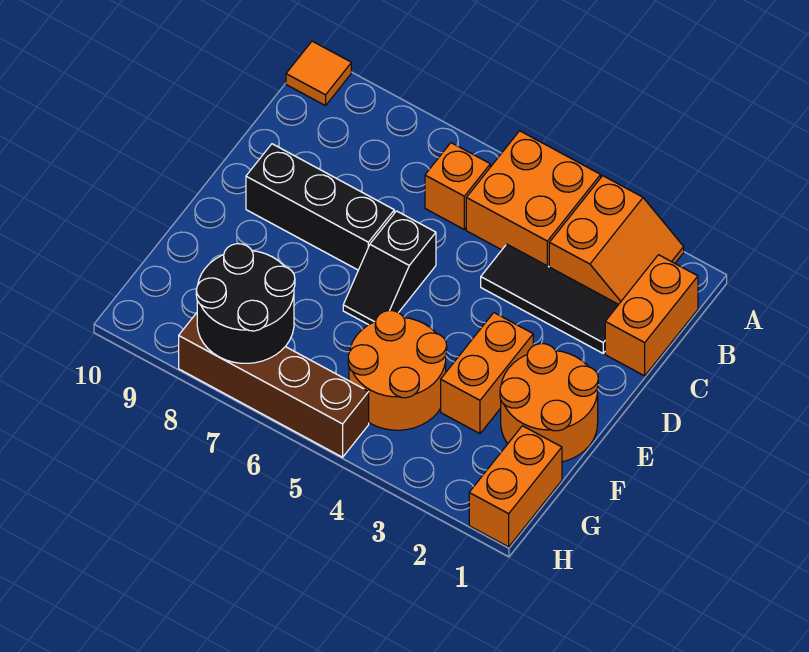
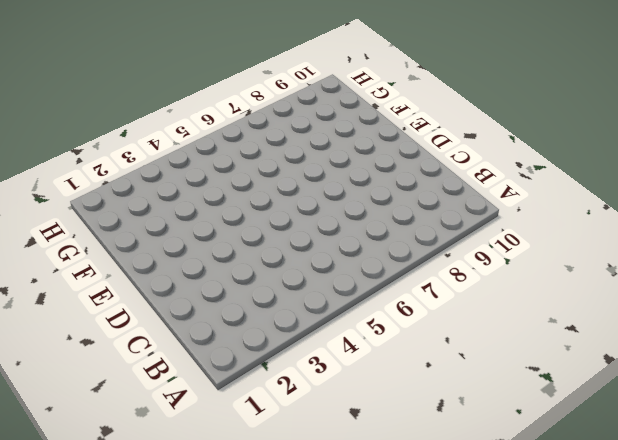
none -> orange 2x2 slope [549,176,684,304]
none -> orange 2x2 brick [466,131,601,267]
none -> orange 1x1 tile [286,41,351,106]

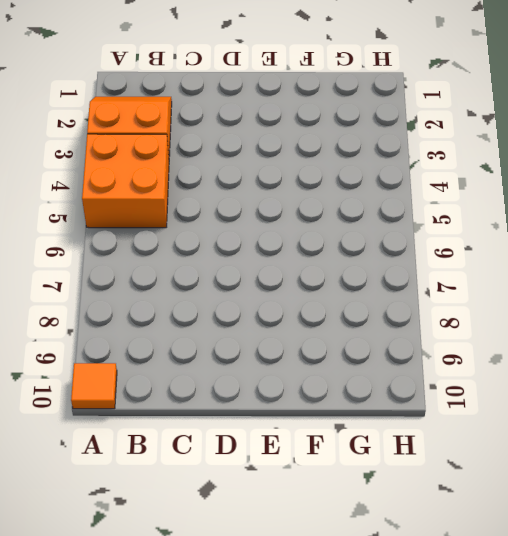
none -> orange 1x2 brick [605,255,698,376]
none -> orange 1x1 brick [425,143,490,229]
none -> black 1x3 tile [481,244,619,353]

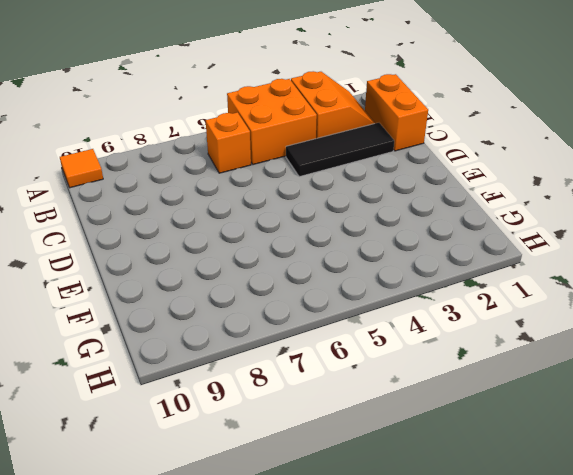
none -> black 1x2 slope [343,211,436,325]
none -> black 1x3 brick [246,144,394,270]
none -> orange 2x2 round brick [500,344,598,462]

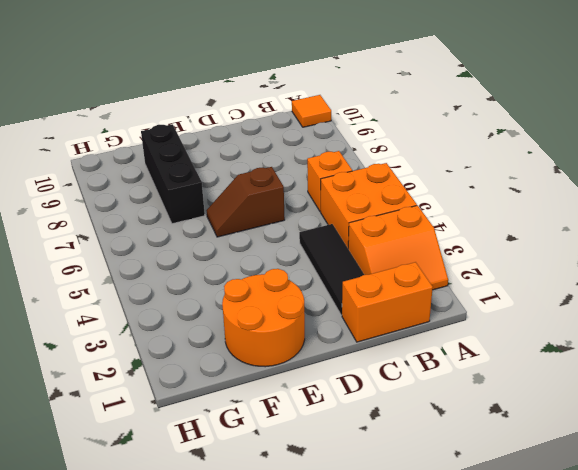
brown 1x2 slope [207,167,285,237] -> black 1x2 slope [343,211,436,325]
black 1x3 brick [141,124,205,224] -> black 1x3 brick moved to [246,144,394,270]
none -> orange 1x2 brick [441,313,533,434]
none -> orange 2x2 round brick [348,311,447,430]
none -> orange 1x2 brick [469,426,562,547]

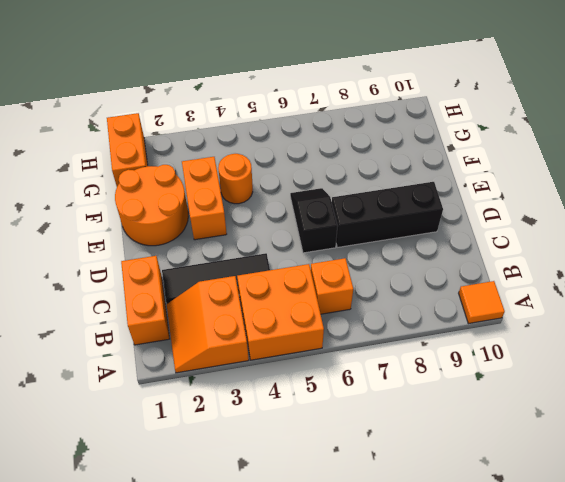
orange 1x1 round brick [218,154,253,204] -> orange 2x2 round brick [348,311,447,430]
none -> brown 1x4 brick [179,313,369,457]
none -> black 2x2 round brick [196,244,295,363]

